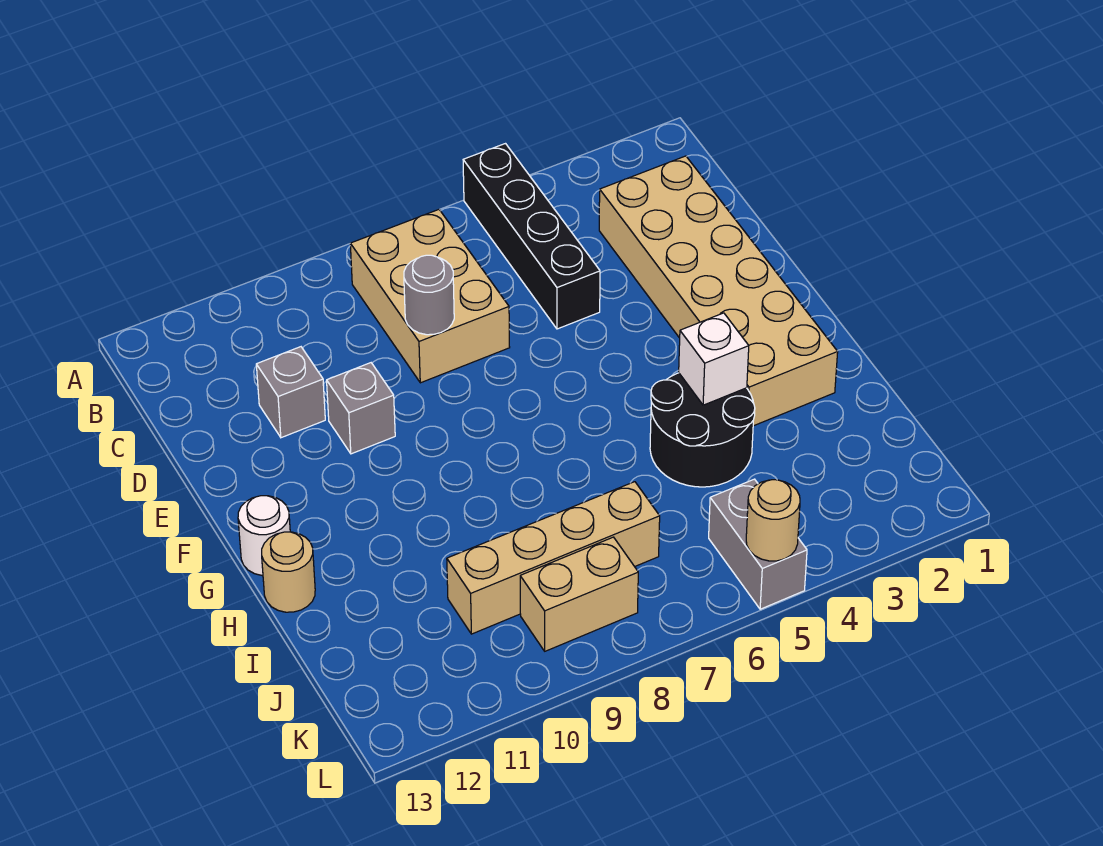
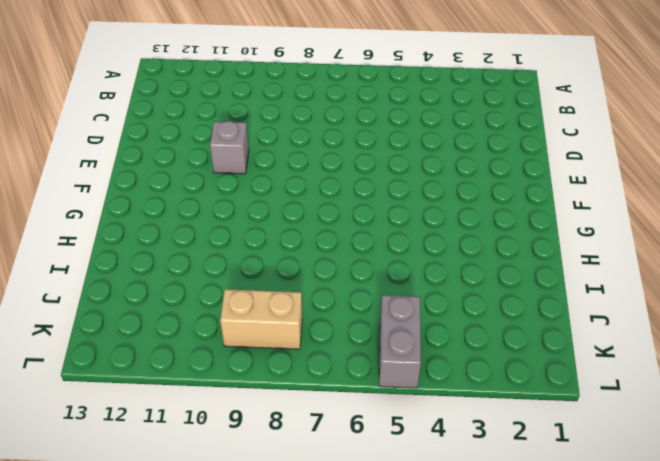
none -> black 1x4 brick [463,144,600,329]
none -> tan 2x3 brick [350,210,510,383]
none -> tan 2x6 brick [599,156,838,426]

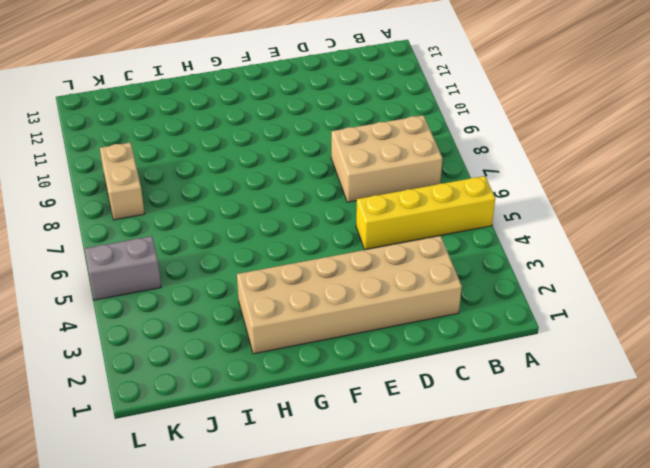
yellow 1x4 brick [356,176,495,250] -> black 1x4 brick [463,144,600,329]
none -> grey 1x1 brick [256,347,325,438]
none -> grey 1x1 brick [327,363,395,454]
none -> white 1x1 round brick [238,496,290,575]

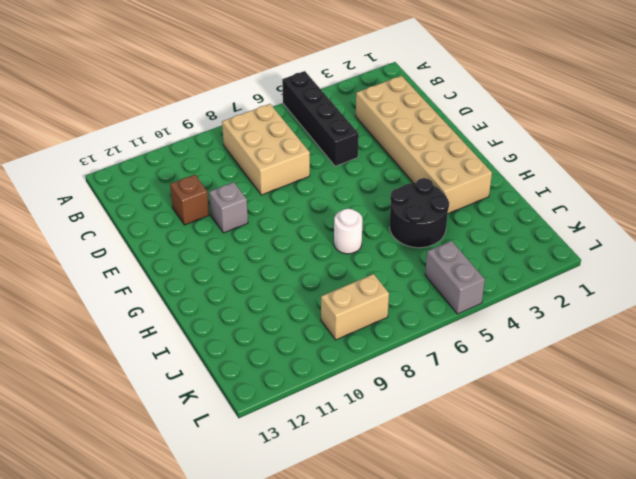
brown 1x1 brick [170,175,209,225] -> grey 1x1 brick [256,347,325,438]
white 1x1 round brick [334,209,363,254] -> white 1x1 round brick moved to [238,496,290,575]
none -> tan 1x1 round brick [262,532,315,612]
none -> tan 1x4 brick [447,482,660,634]
none -> grey 1x1 round brick [404,255,454,335]

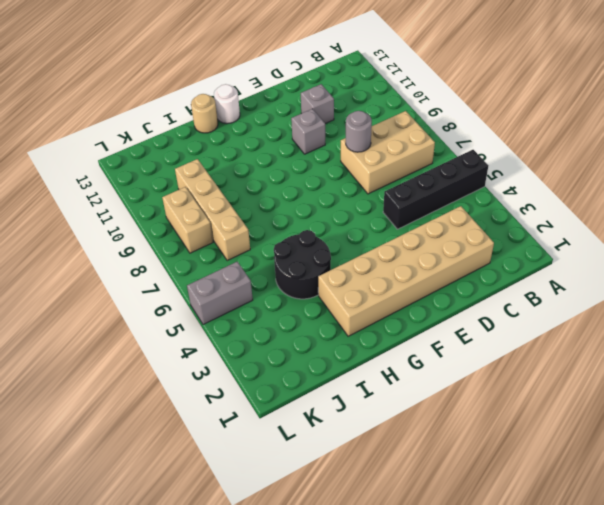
none -> white 1x1 brick [679,313,749,405]
none -> tan 1x1 round brick [746,480,800,561]

